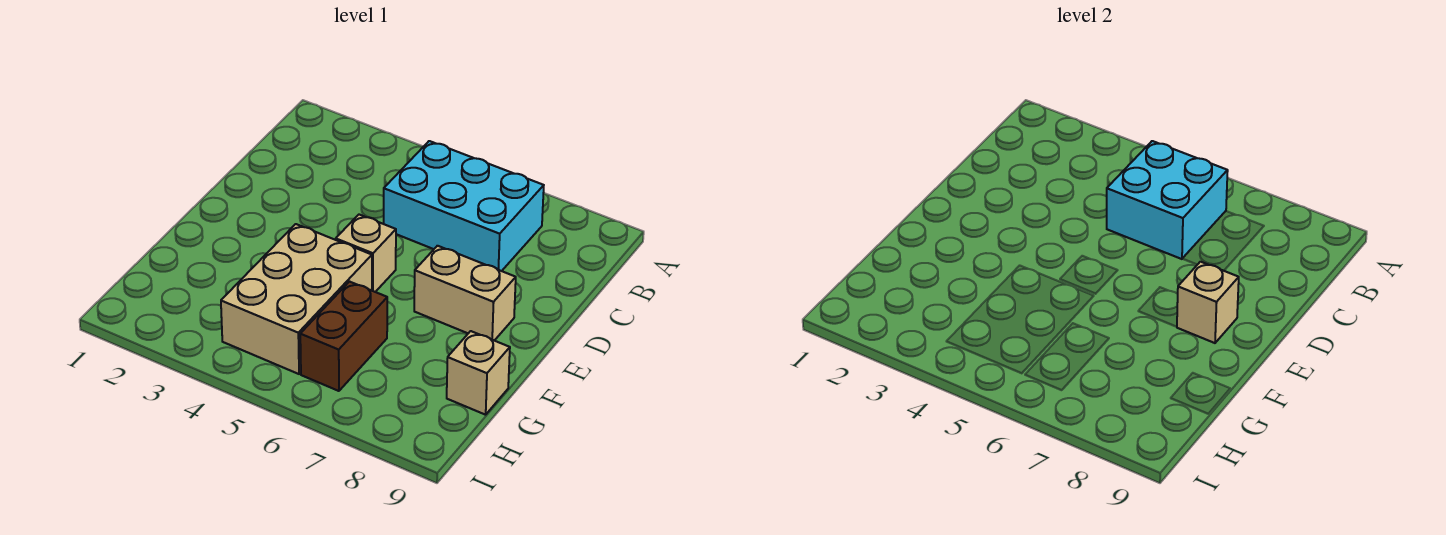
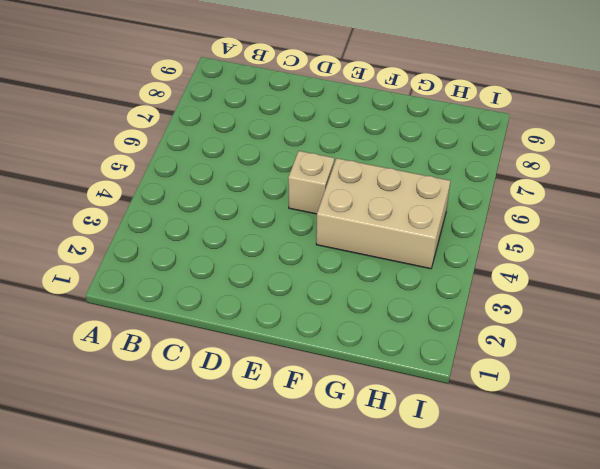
none -> cyan 2x3 brick [384,141,544,271]
none -> tan 1x2 brick [414,246,516,341]

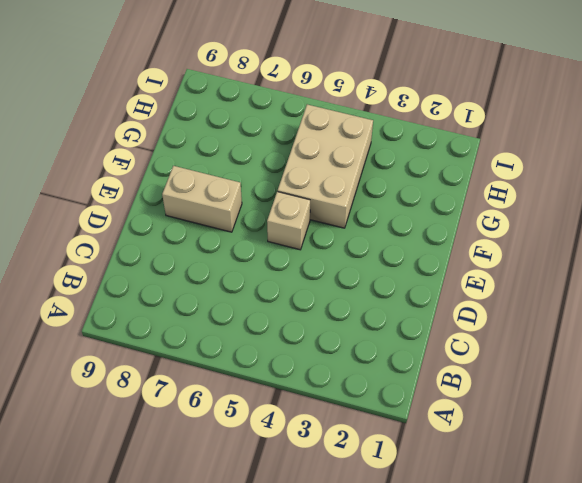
none -> cyan 2x3 brick [384,141,544,271]
none -> brown 1x2 brick [300,282,387,391]

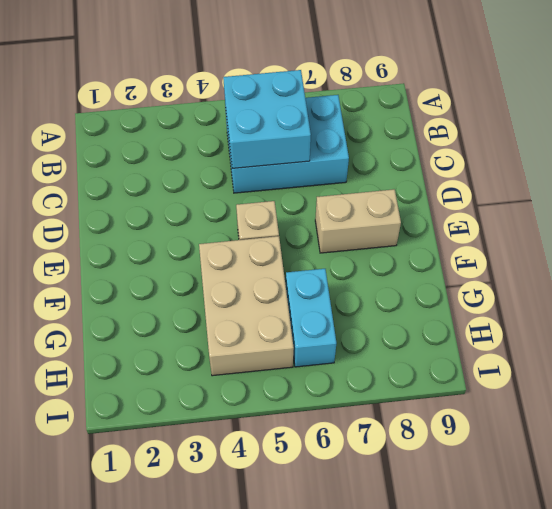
cyan 1x2 brick [286,269,337,367] -> brown 1x2 brick [300,282,387,391]
none -> tan 1x1 brick [447,331,510,415]
none -> tan 1x1 brick [1177,262,1239,343]

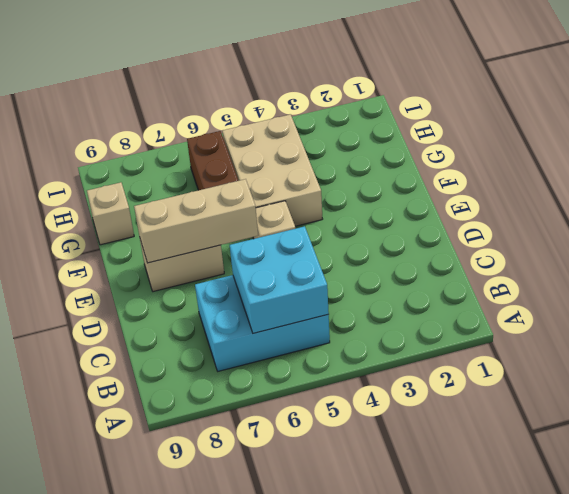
tan 1x3 brick [134,179,258,263] -> tan 1x1 brick [1177,262,1239,343]

